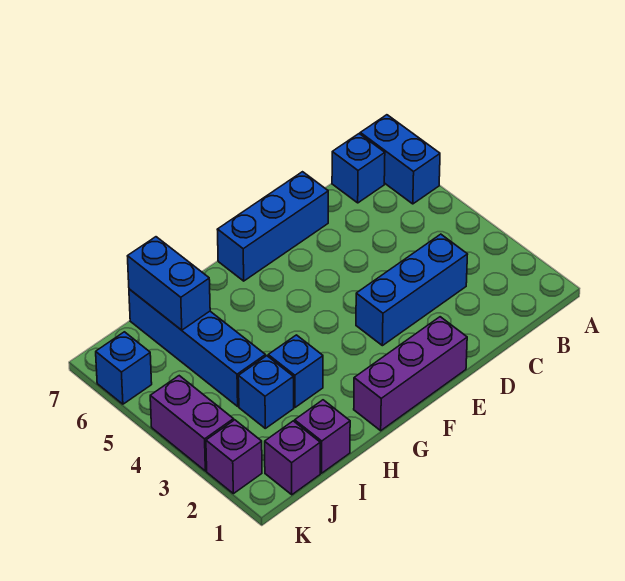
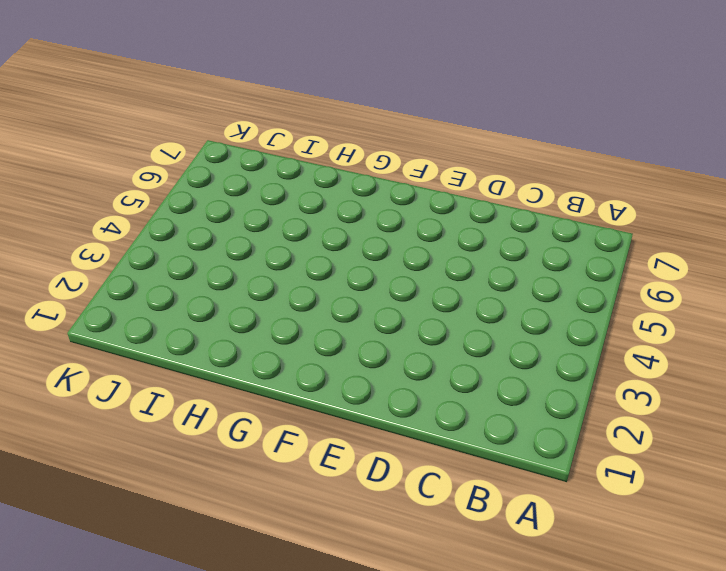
none -> blue 1x2 brick [360,115,440,204]
none -> blue 1x1 brick [332,134,385,203]
none -> blue 1x3 brick [356,234,468,346]

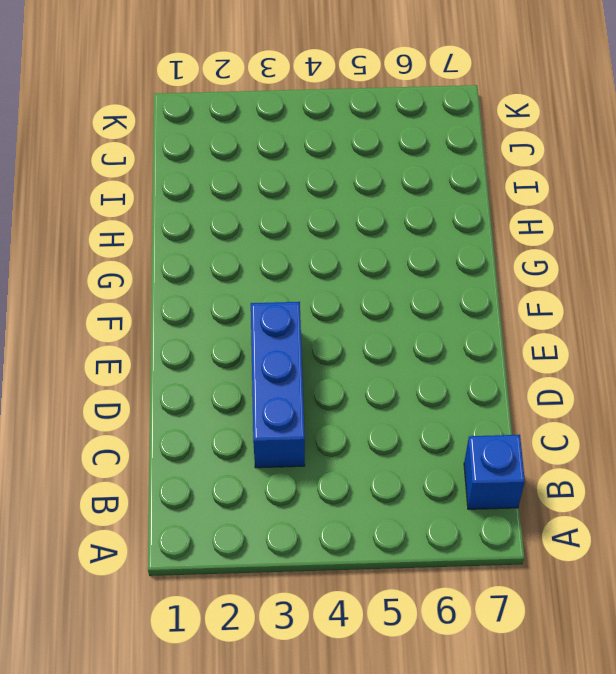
none -> blue 1x2 brick [360,115,440,204]
none -> blue 1x3 brick [217,172,328,281]
none -> purple 1x3 brick [354,317,467,431]

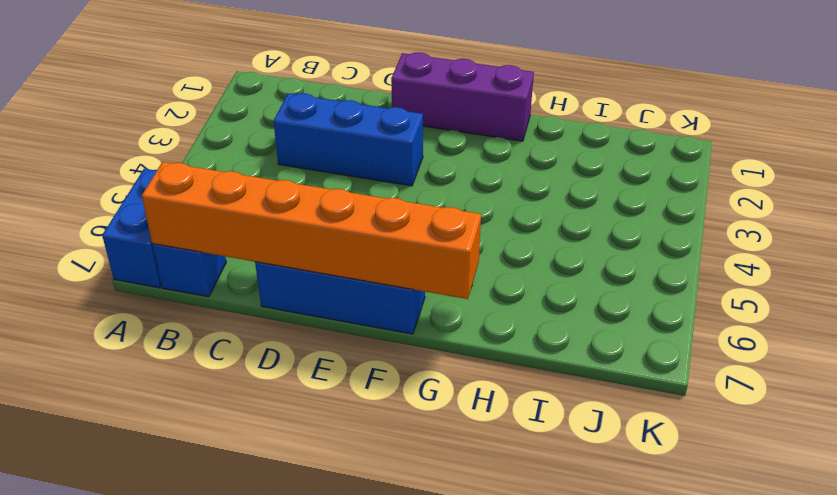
orange 1x6 brick [142,162,481,299] -> none
none -> blue 1x1 brick [268,335,323,407]
none -> purple 1x1 brick [295,400,350,473]
none -> blue 1x1 brick [238,356,294,428]

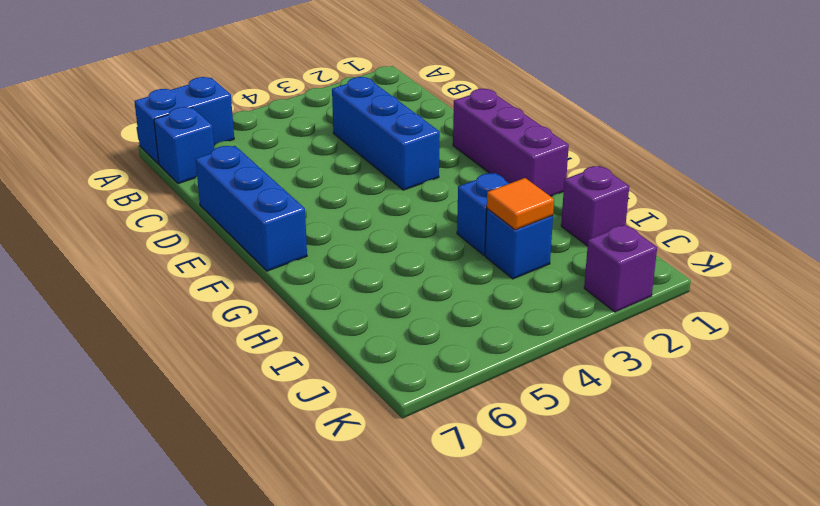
orange 1x1 tile [487,178,554,230] -> none
none -> blue 1x4 brick [129,289,266,406]
none -> purple 1x1 brick [265,421,320,495]
none -> purple 1x2 brick [150,376,234,471]

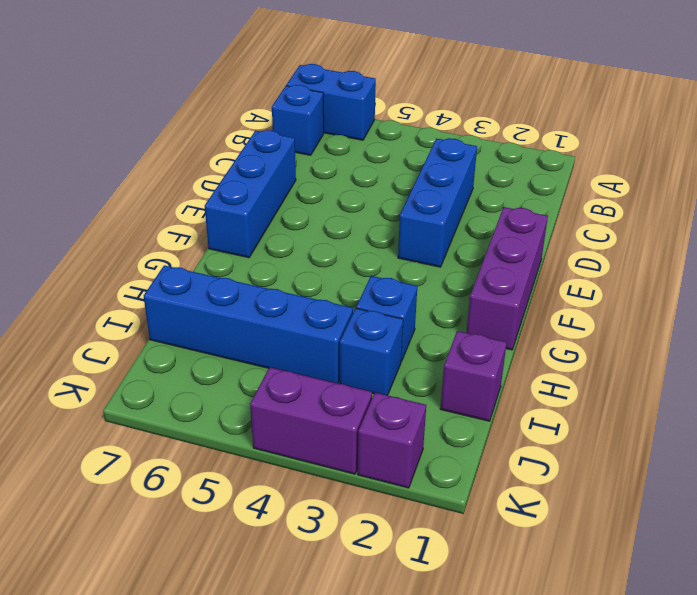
none -> purple 1x1 brick [265,421,320,495]
none -> blue 1x1 brick [96,332,152,404]
none -> blue 1x2 brick [128,237,210,330]

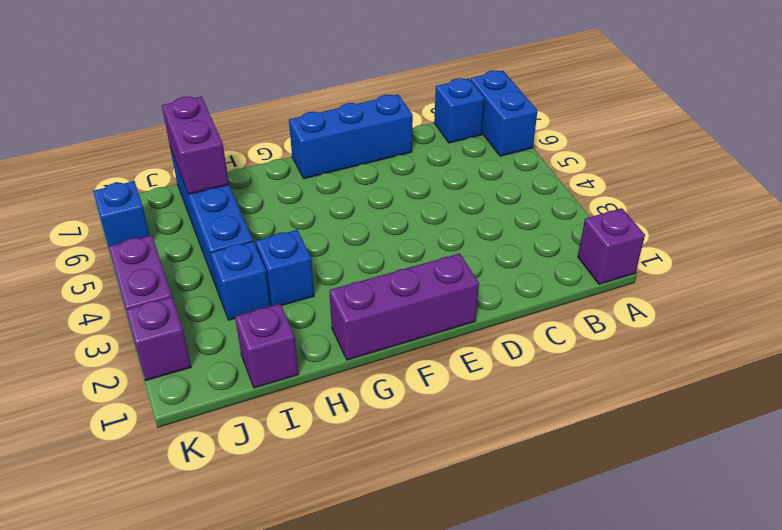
purple 1x1 brick [578,208,645,284] -> purple 1x1 brick moved to [265,421,320,495]
purple 1x2 brick [162,97,229,194] -> blue 1x2 brick [128,237,210,330]
none -> blue 1x3 brick [356,234,468,346]

